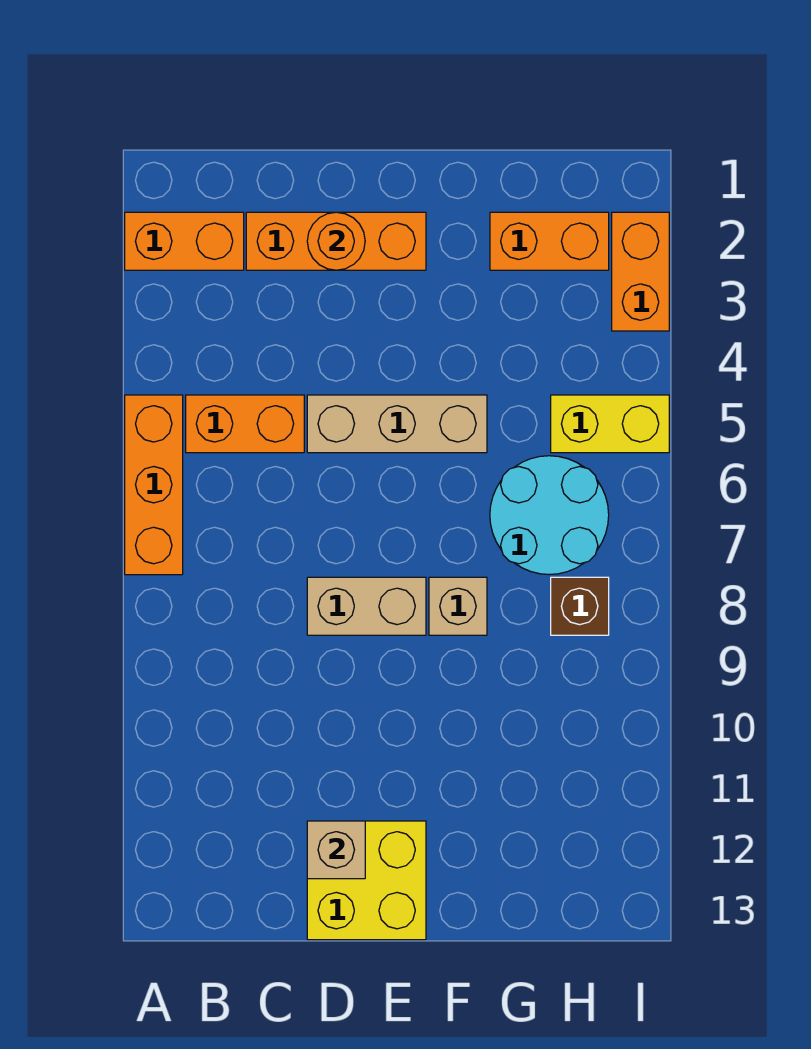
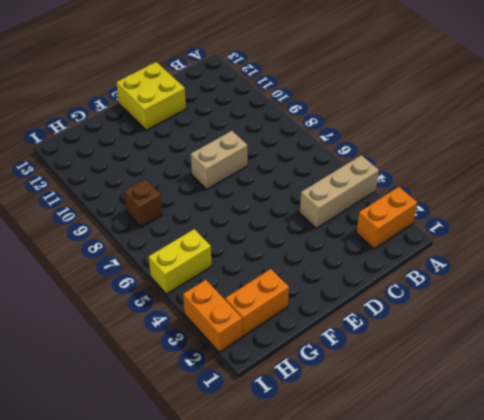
tan 1x3 brick [300,155,379,228] -> tan 1x3 brick moved to [307,395,487,453]
none -> orange 1x3 brick [125,395,183,575]
none -> orange 1x2 brick [186,395,304,453]
none -> orange 1x3 brick [246,212,426,270]

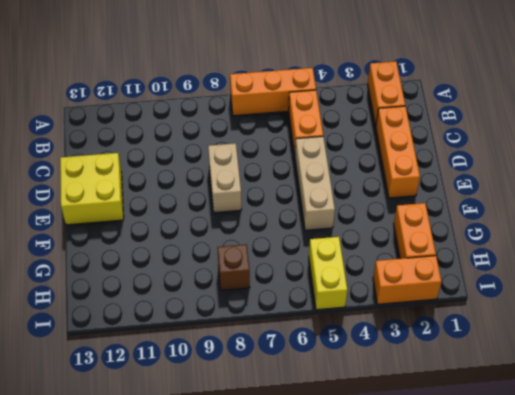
none -> tan 1x1 brick [429,577,487,635]
none -> cyan 2x2 round brick [490,456,609,575]
none -> orange 1x1 round brick [307,212,365,270]

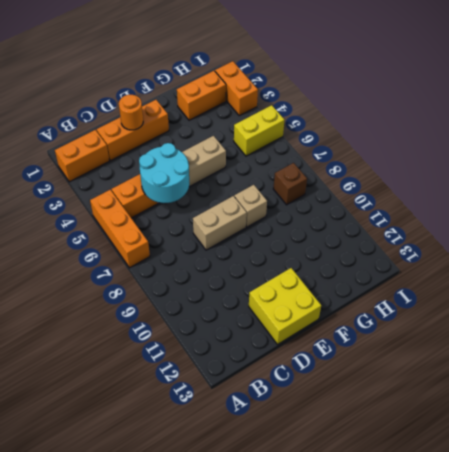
cyan 2x2 round brick [139,143,189,203] -> cyan 2x2 round brick moved to [490,456,609,575]
none -> tan 1x1 brick [307,821,365,879]

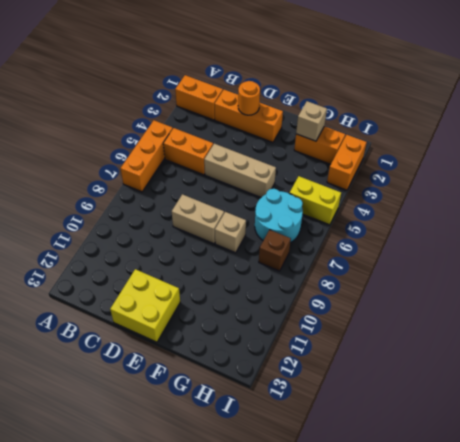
tan 1x1 brick [296,101,327,141] -> tan 1x1 brick moved to [307,821,365,879]

